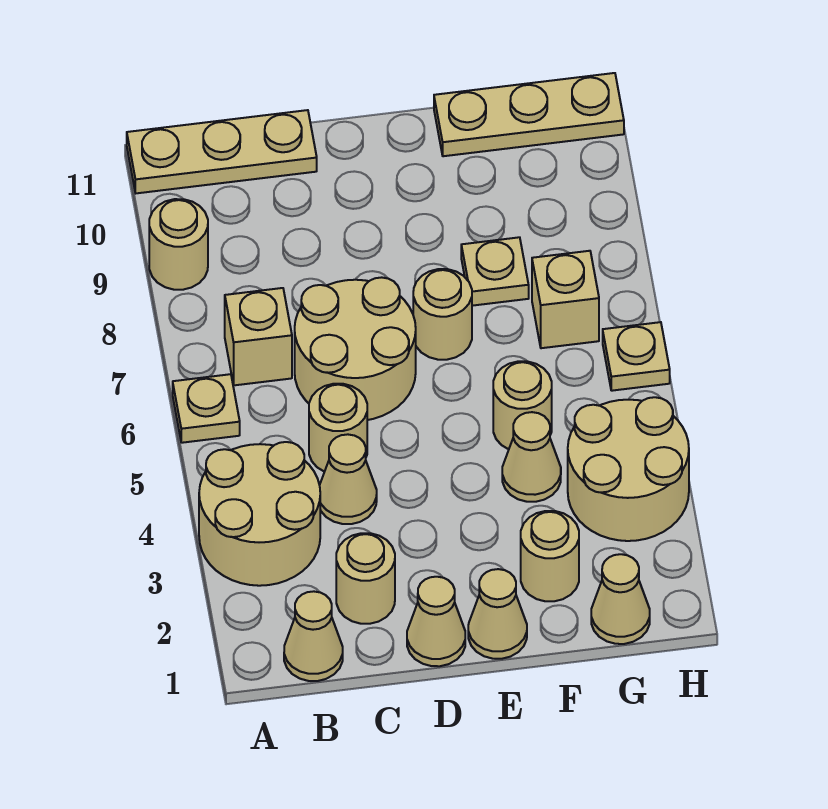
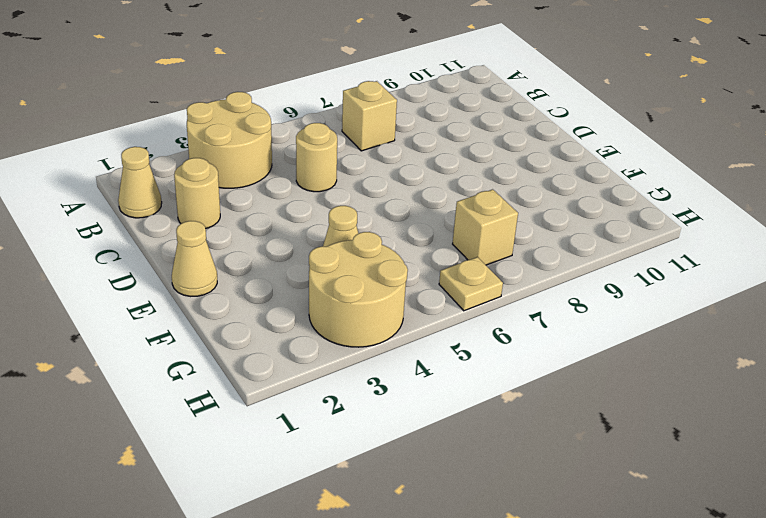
none -> tan 1x1 plate [173,374,240,443]
none -> tan 1x1 round brick [149,199,208,290]
none -> tan 1x3 plate [127,110,317,193]

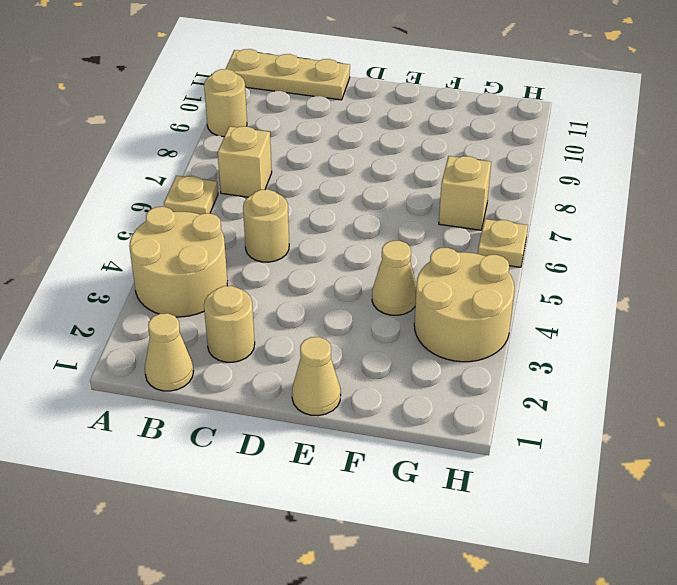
none -> tan 1x1 cone [320,434,377,524]
none -> tan 2x2 round brick [295,277,416,420]
none -> tan 1x1 cone [407,577,465,666]

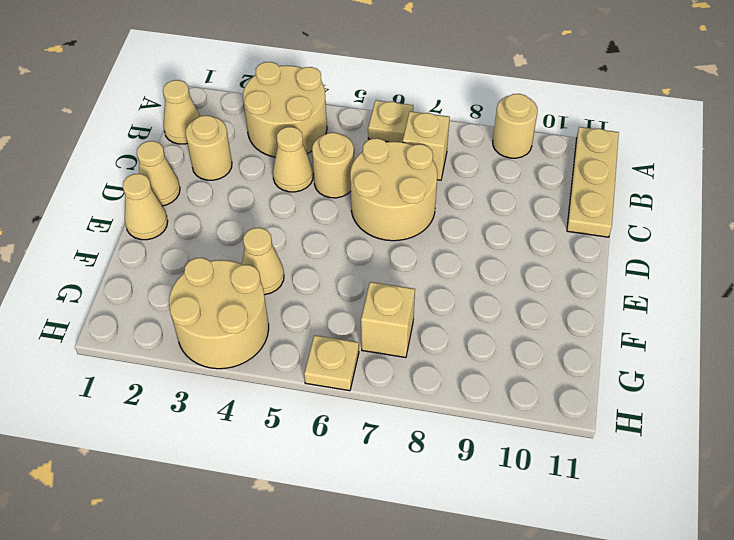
none -> tan 1x1 round brick [413,269,472,360]
none -> tan 1x1 round brick [521,511,579,601]
none -> tan 1x1 round brick [493,361,552,449]

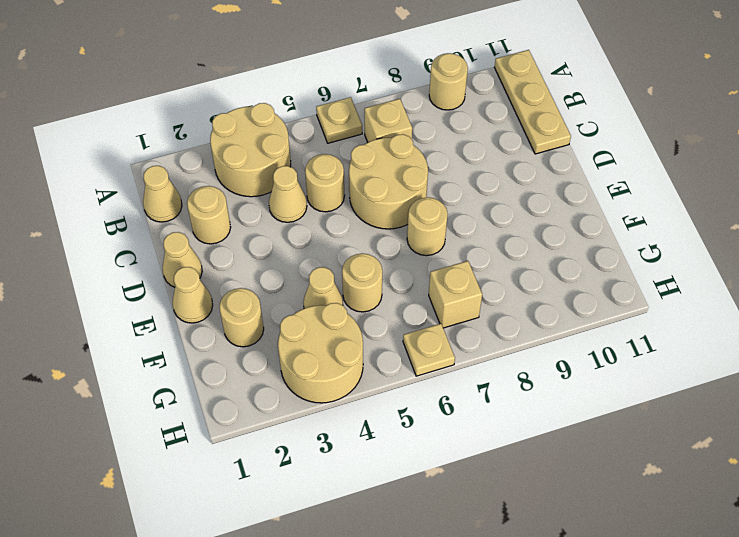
none -> tan 1x1 plate [461,237,529,306]
none -> tan 1x3 plate [434,73,624,156]
none -> tan 1x1 cone [591,554,650,644]

